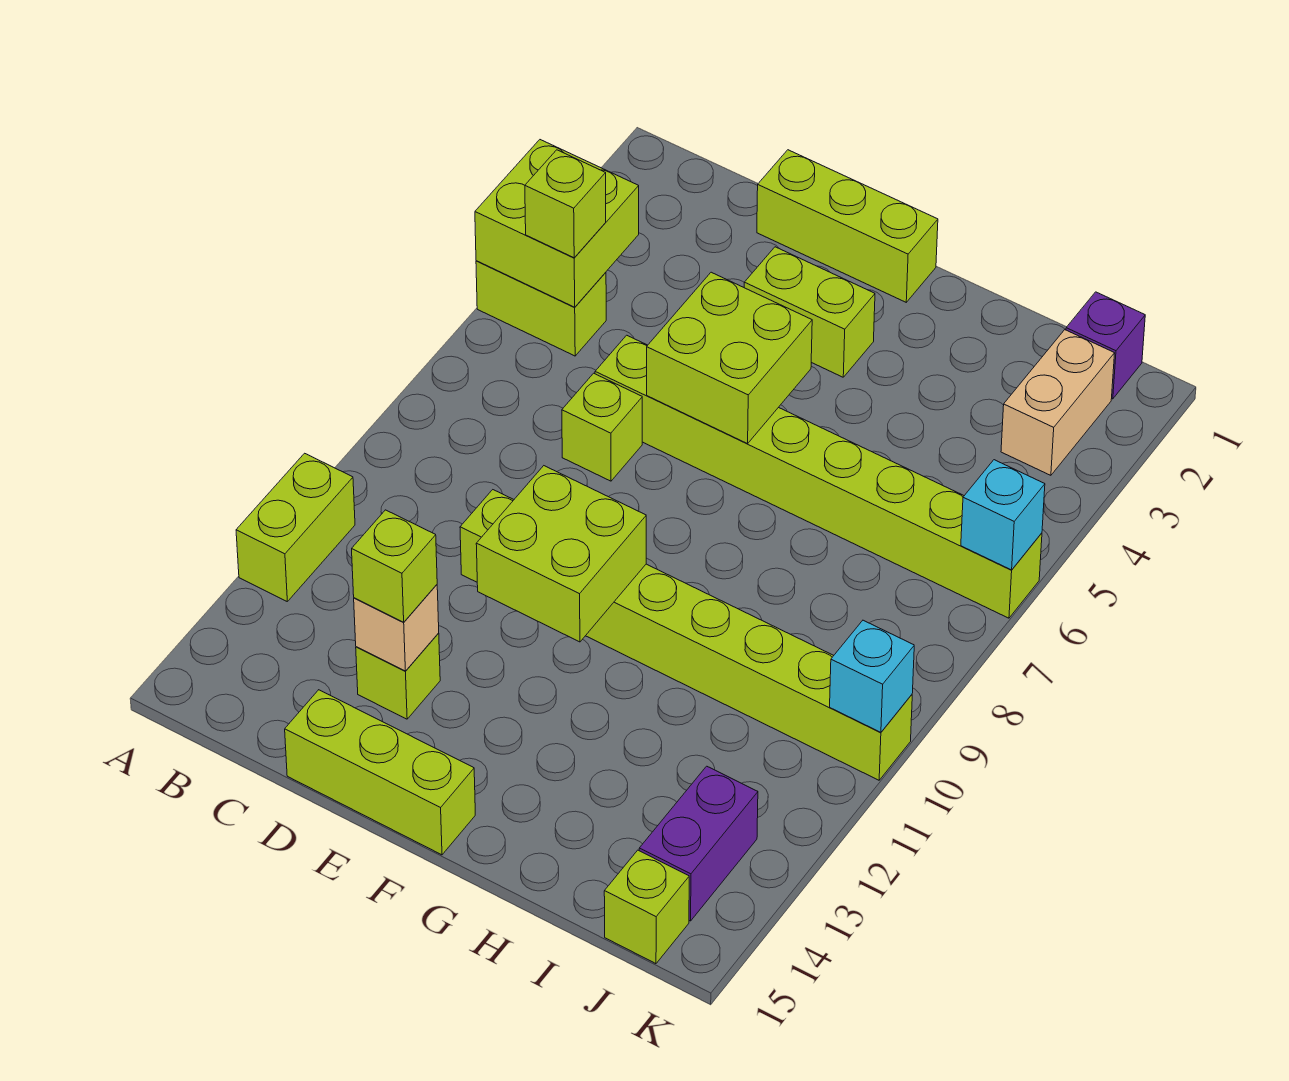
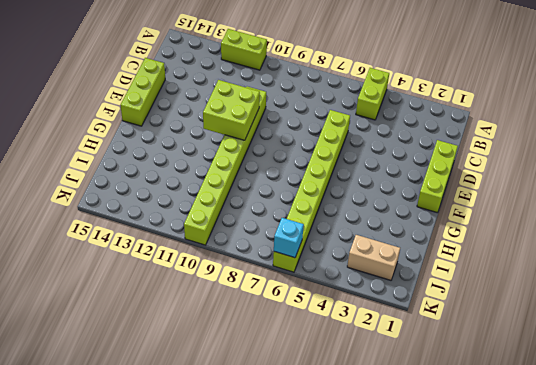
none -> lime 1x1 brick [562,373,642,481]
none -> lime 1x1 brick [356,633,440,719]
none -> lime 1x2 brick [744,247,875,377]

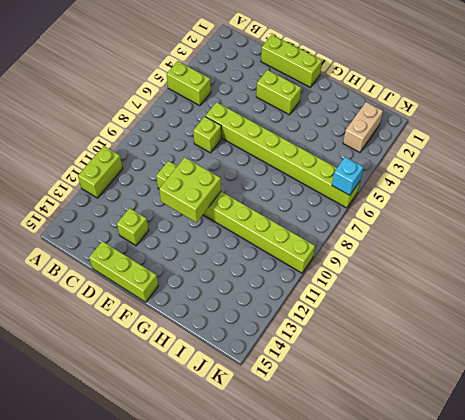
none -> purple 1x1 brick [1066,292,1145,399]
none -> purple 1x2 brick [639,766,758,921]
none -> lime 1x1 brick [604,850,689,964]

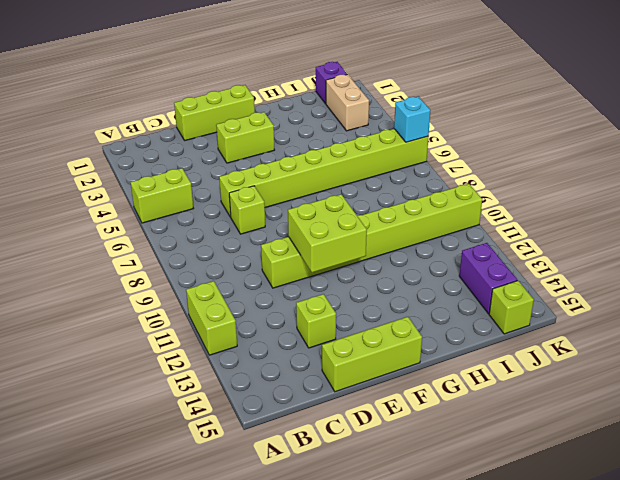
none -> lime 2x2 brick [475,140,639,307]
none -> tan 1x1 brick [354,585,439,671]
none -> lime 2x2 brick [647,272,812,444]

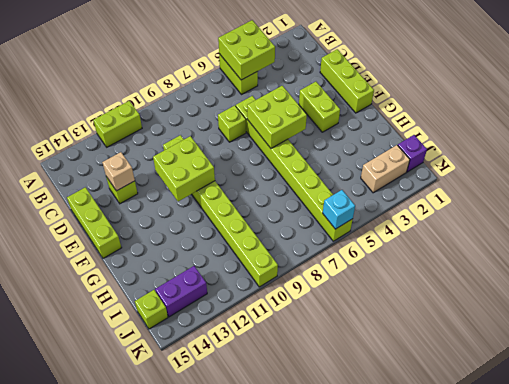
none -> cyan 1x1 brick [830,620,914,732]
none -> lime 1x1 brick [525,150,606,258]
none -> lime 1x1 brick [352,510,437,622]

